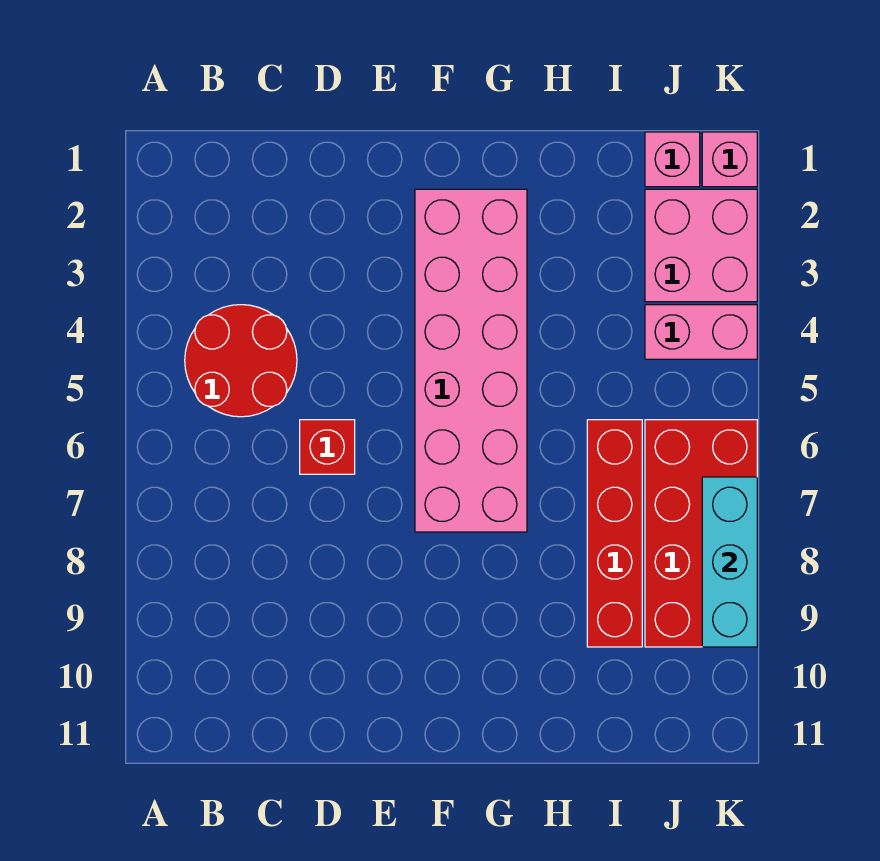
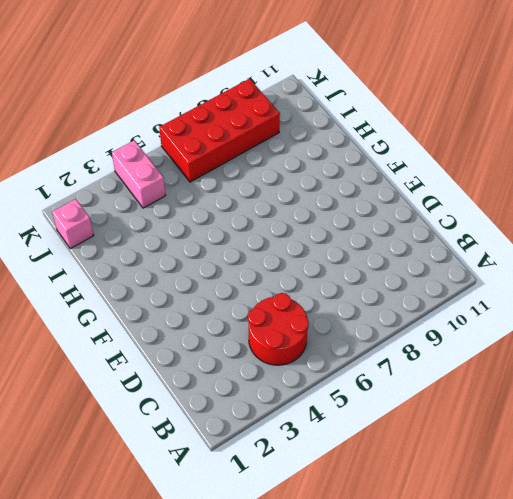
none -> red 1x1 brick [300,420,355,474]
none -> pink 2x6 brick [415,189,527,532]

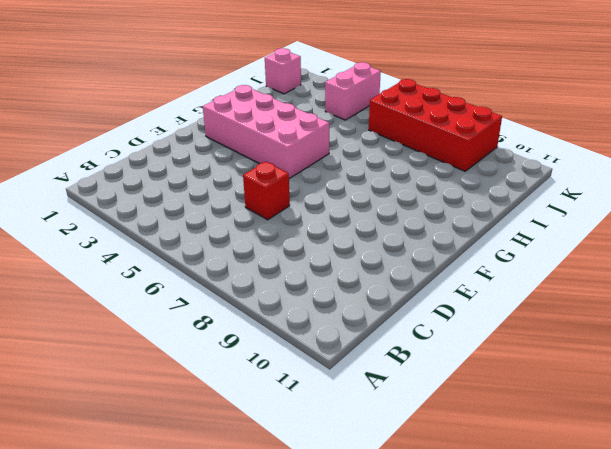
pink 2x4 brick [203,85,329,178] -> pink 2x6 brick [415,189,527,532]
none -> red 2x2 round brick [185,305,297,417]
none -> red 1x4 brick [587,420,642,647]

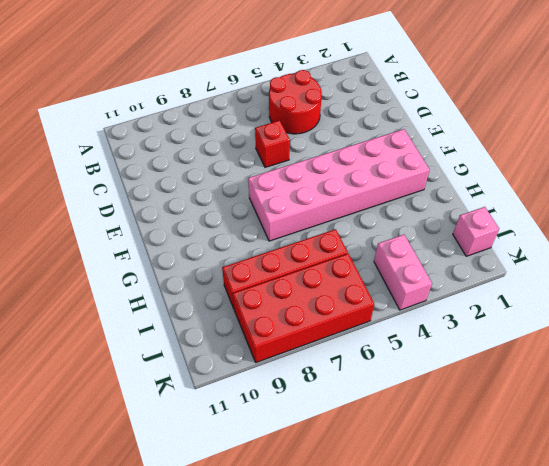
none -> pink 2x2 brick [645,189,757,302]
none -> pink 1x1 brick [702,132,757,187]

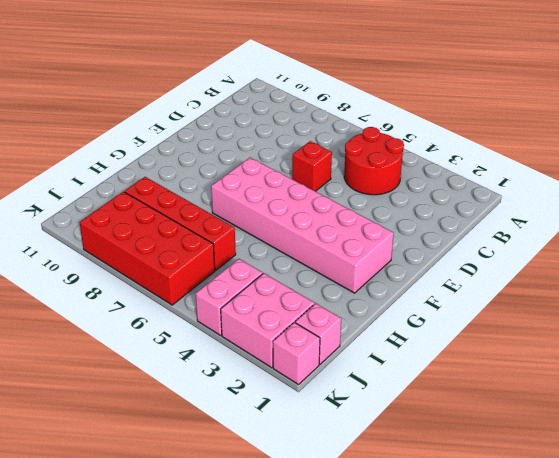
none -> cyan 1x3 brick [702,477,757,647]

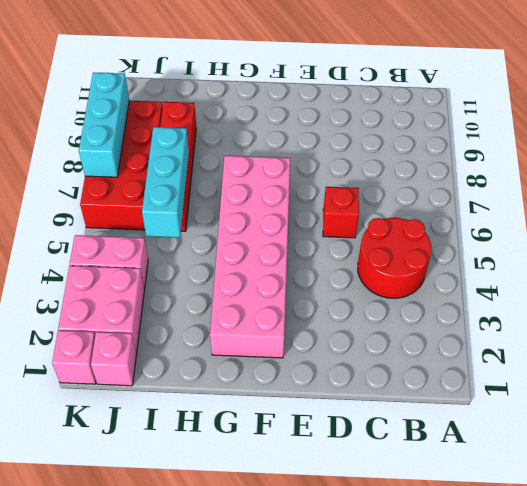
cyan 1x3 brick [142,127,189,238] -> none

